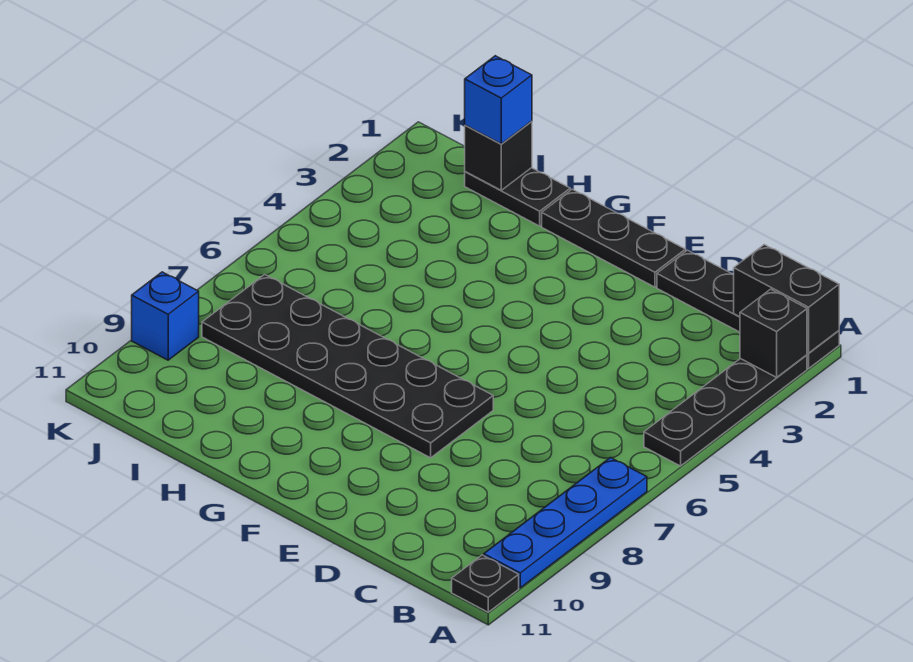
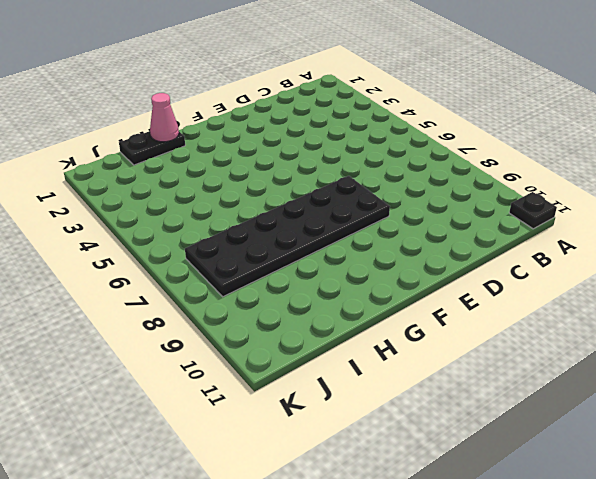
pink 1x1 cone [150,93,179,142] -> none
none -> black 1x4 plate [657,250,839,368]
none -> black 1x4 plate [644,355,807,466]
none -> blue 1x4 plate [484,458,647,588]

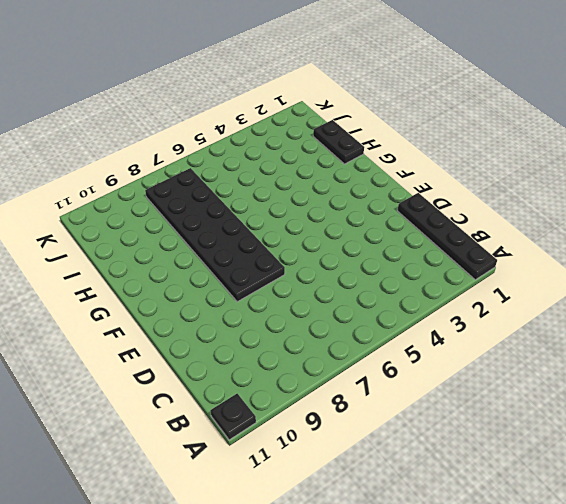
none -> black 1x4 plate [644,355,807,466]
none -> blue 1x4 plate [484,458,647,588]
none -> black 1x3 plate [542,189,686,287]

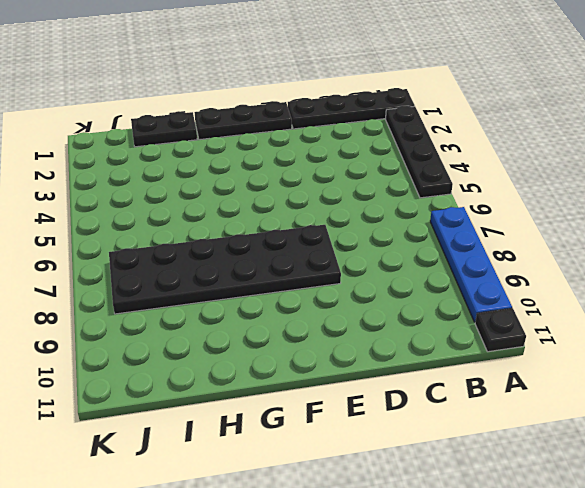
none -> blue 1x1 brick [132,272,199,360]
none -> black 1x2 brick [734,245,839,353]
none -> black 1x1 brick [740,289,807,377]

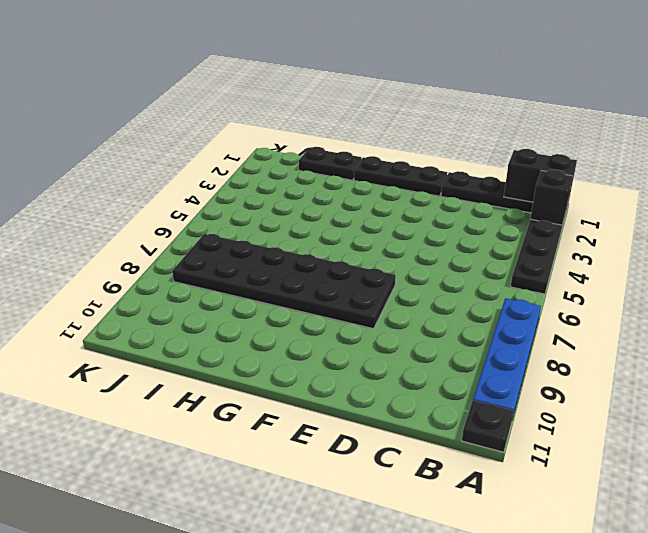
none -> blue 1x1 brick [132,272,199,360]
none -> black 1x1 brick [465,121,532,190]
none -> blue 1x1 brick [465,56,532,144]

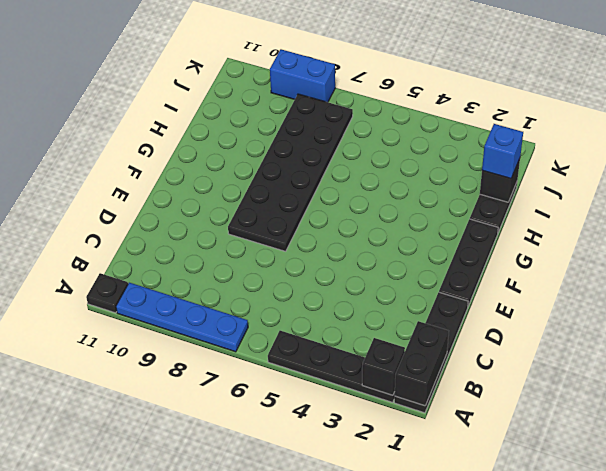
blue 1x2 brick [270,49,335,102] -> blue 1x1 brick [132,272,199,360]

